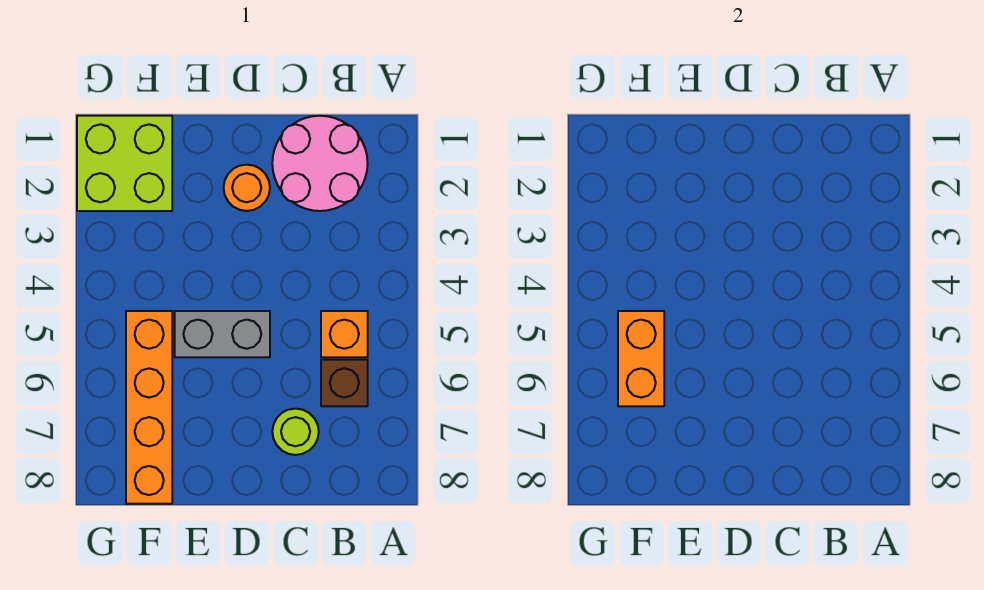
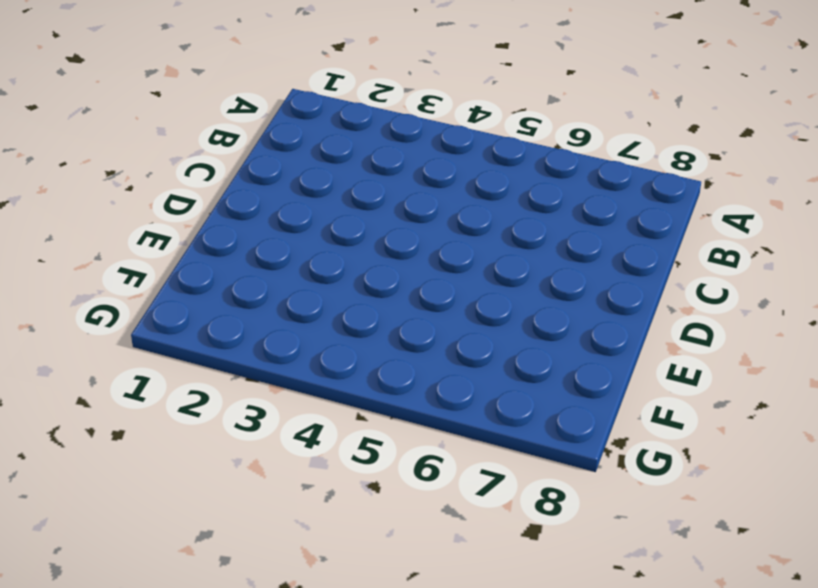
none -> pink 2x2 round brick [272,116,368,211]
none -> orange 1x1 brick [321,311,368,357]

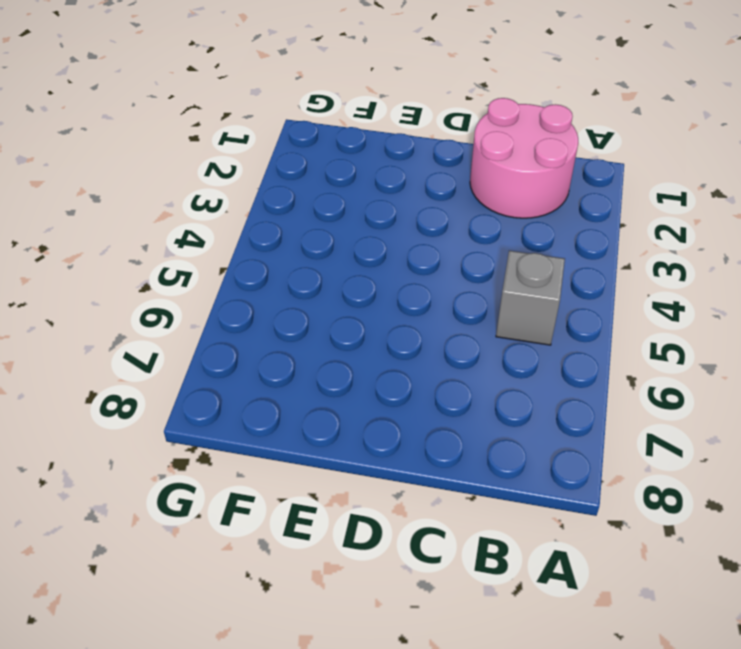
grey 1x1 brick [496,251,565,345] -> orange 1x1 brick [321,311,368,357]
none -> brown 1x1 brick [321,360,368,406]
none -> lime 1x1 round brick [272,409,319,455]

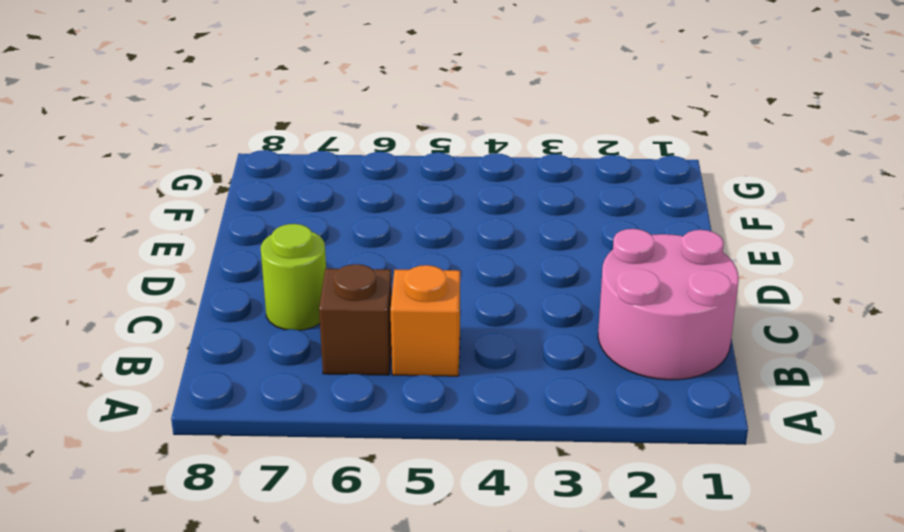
none -> orange 1x1 round brick [224,165,270,211]
none -> grey 1x2 brick [175,311,270,357]

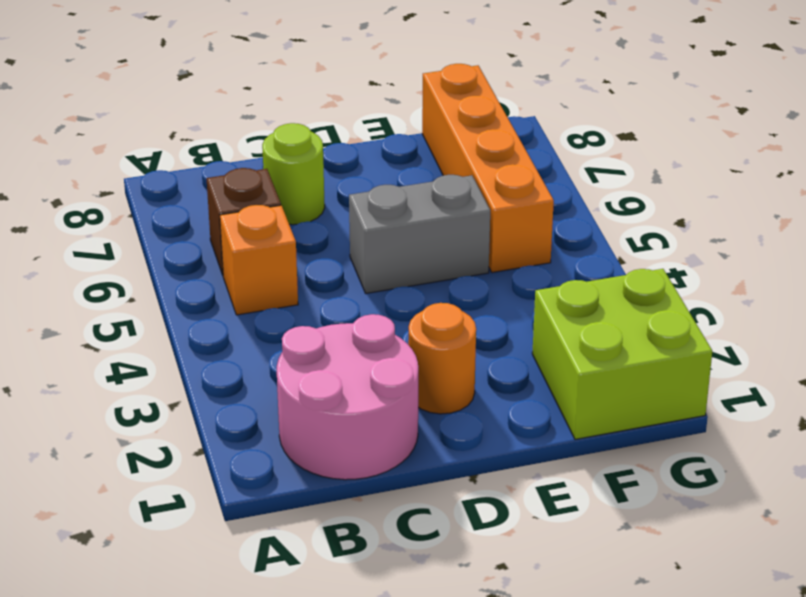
none -> orange 1x2 brick [618,311,664,406]

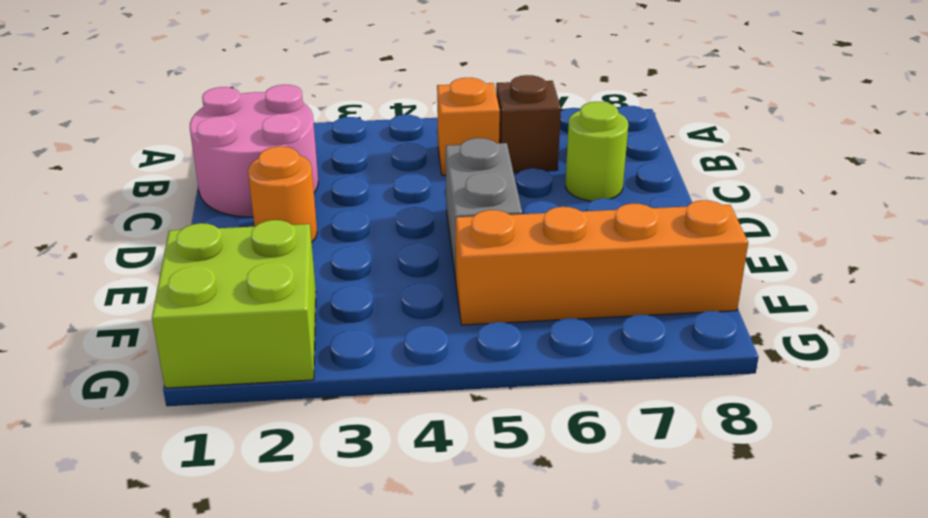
none -> orange 1x2 brick [618,311,664,406]

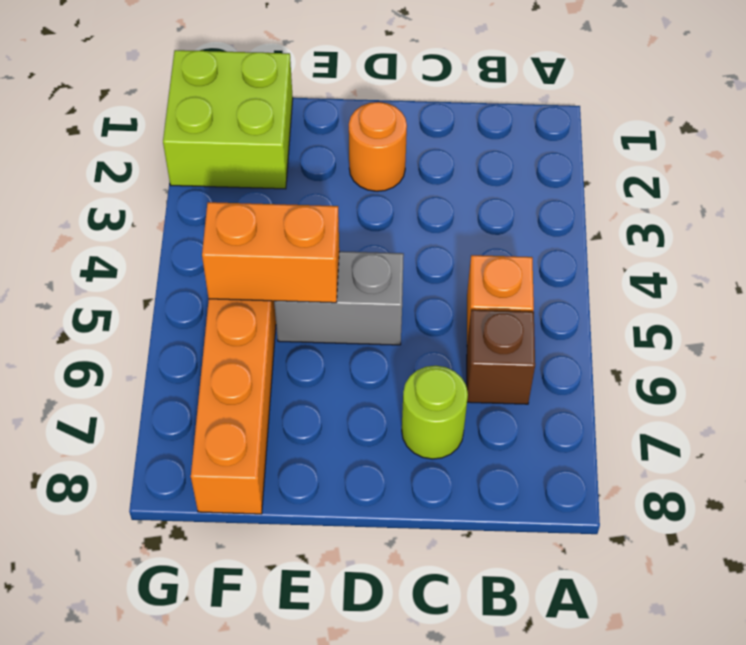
orange 1x2 brick [202,202,339,303] -> orange 1x2 brick turned to [618,311,664,406]
none -> pink 2x2 round brick [272,116,368,211]

